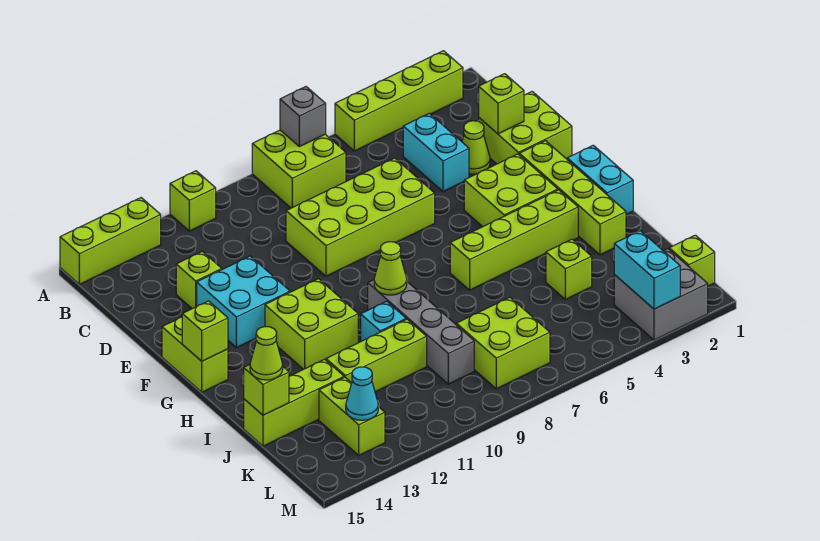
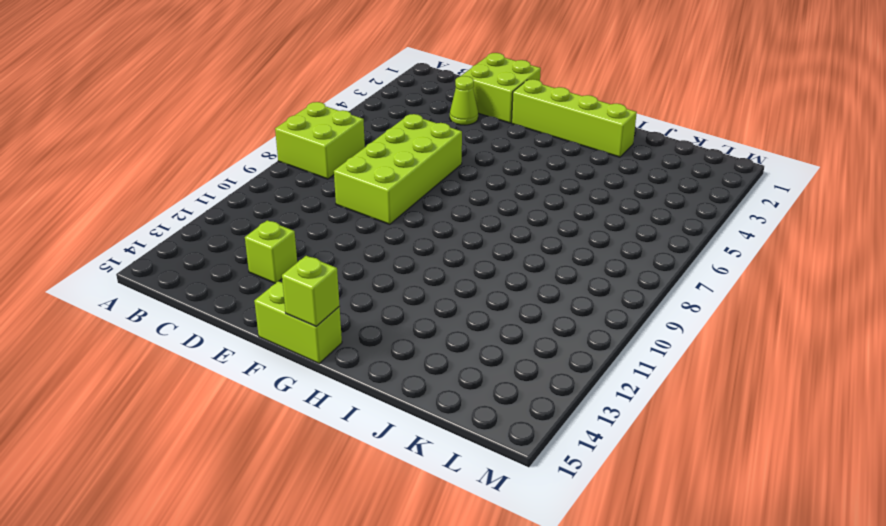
none -> lime 1x4 brick [335,51,463,151]
none -> lime 1x1 brick [170,171,216,231]
none -> lime 1x3 brick [60,198,161,284]
none -> cyan 1x2 brick [403,113,469,192]

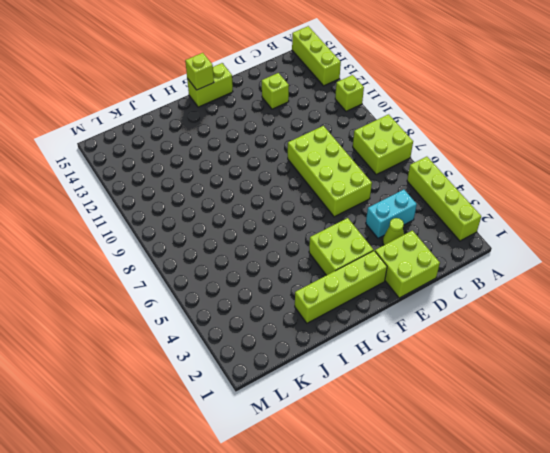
none -> cyan 2x2 brick [197,256,290,348]
none -> cyan 1x2 brick [567,145,633,214]
none -> lime 2x2 brick [265,279,358,369]
none -> lime 1x4 brick [450,190,578,290]

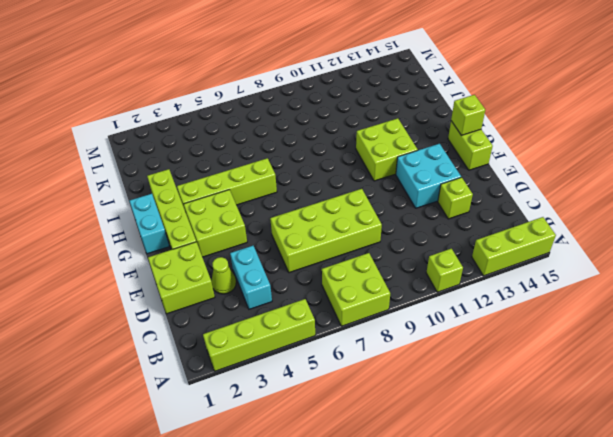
none -> grey 1x4 brick [368,280,474,384]
none -> cyan 1x1 brick [361,301,406,341]
none -> lime 1x1 brick [546,239,592,299]
none -> lime 1x3 brick [326,319,427,392]

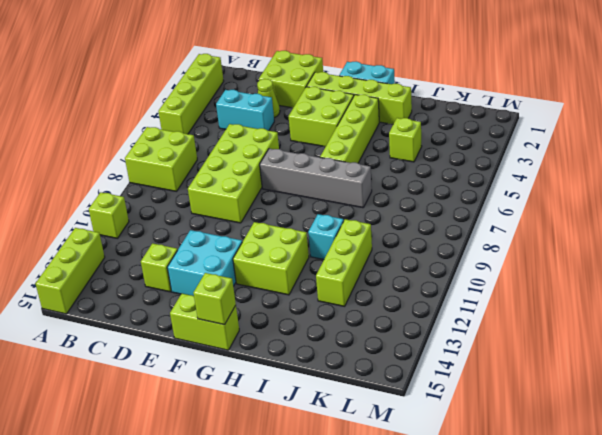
grey 1x4 brick [260,149,372,208] -> grey 1x4 brick moved to [368,280,474,384]
none -> lime 1x3 brick [244,359,344,446]
none -> lime 2x2 brick [456,297,550,389]
none -> lime 1x2 brick [319,377,385,455]
none -> lime 1x1 brick [669,235,715,286]

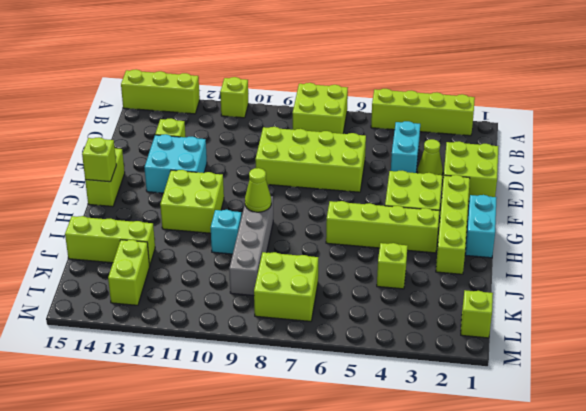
none -> lime 1x3 brick [326,319,427,392]
none -> grey 2x2 brick [614,249,708,340]
none -> grey 1x1 brick [280,87,326,147]
none -> lime 1x1 brick [479,74,524,134]

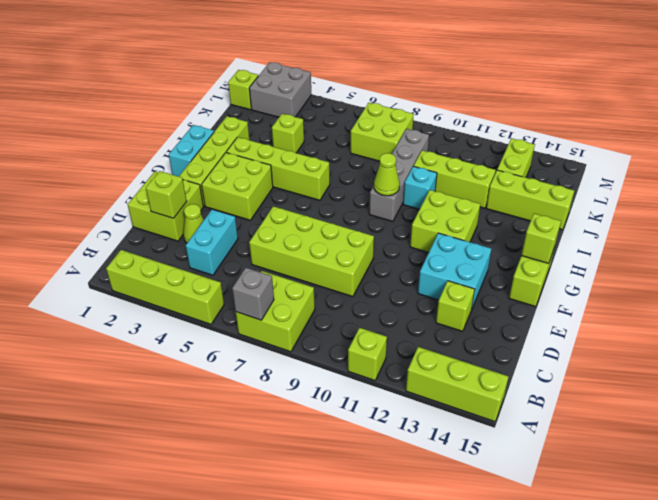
none -> lime 1x1 brick [244,365,289,415]
none -> cyan 1x2 brick [614,231,680,309]
none -> cyan 1x1 cone [346,367,378,420]
none -> lime 1x1 cone [250,327,283,380]

